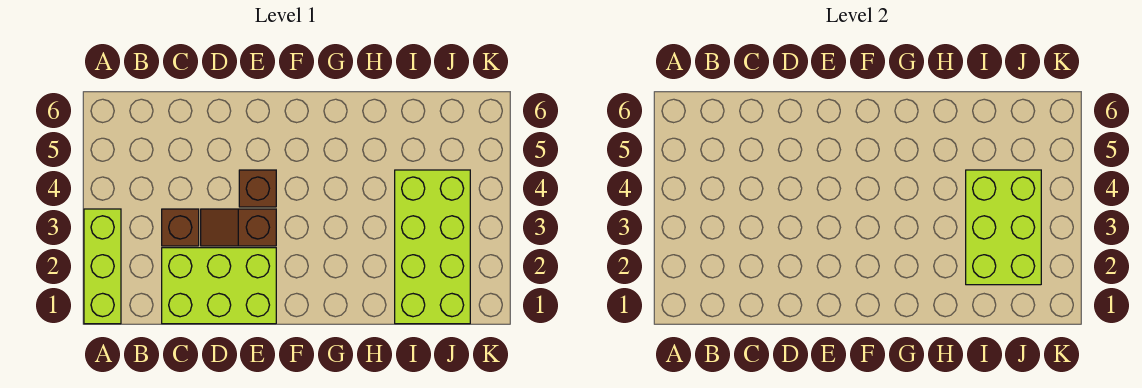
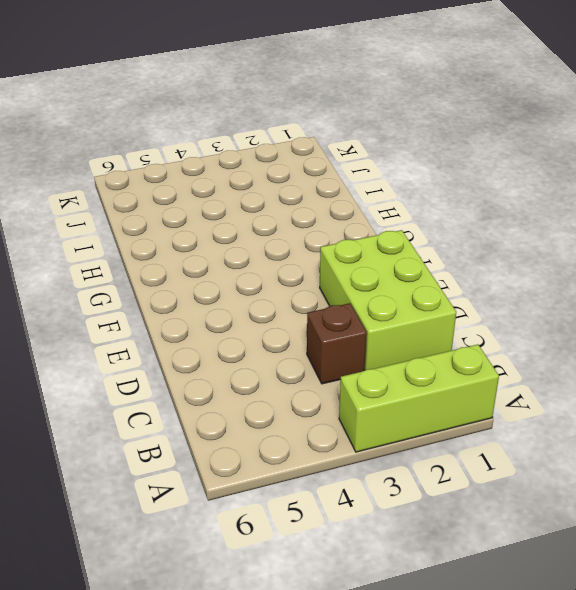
none -> brown 1x2 slope [201,209,276,246]
none -> brown 1x1 brick [239,170,276,207]

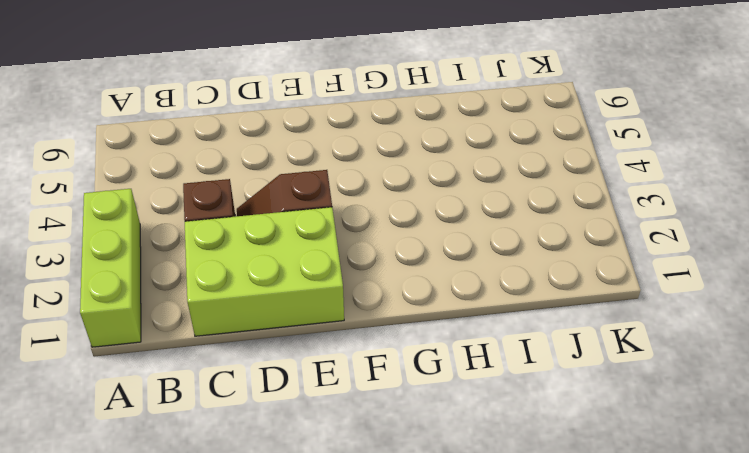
none -> brown 1x1 brick [239,170,276,207]
none -> lime 2x4 brick [395,170,470,324]

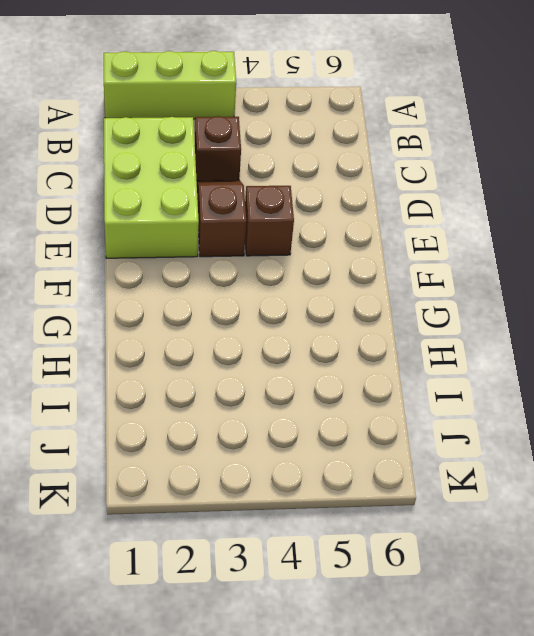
none -> lime 2x4 brick [395,170,470,324]
none -> lime 2x3 brick [966,170,1041,285]

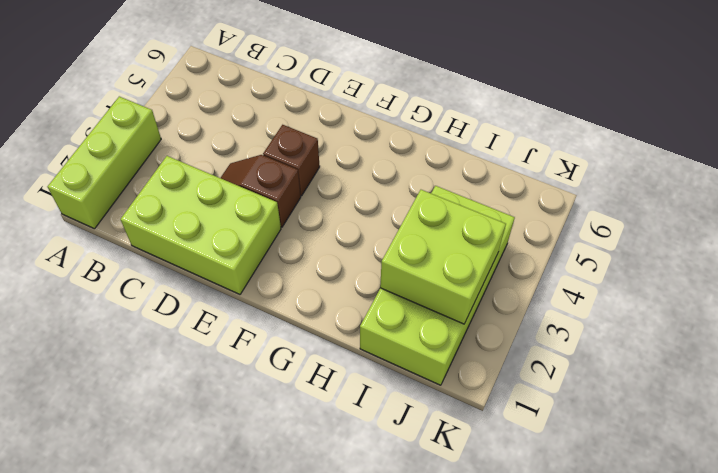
lime 2x2 brick [380,190,506,324] -> lime 2x3 brick [966,170,1041,285]
none -> brown 1x1 brick [162,209,199,246]

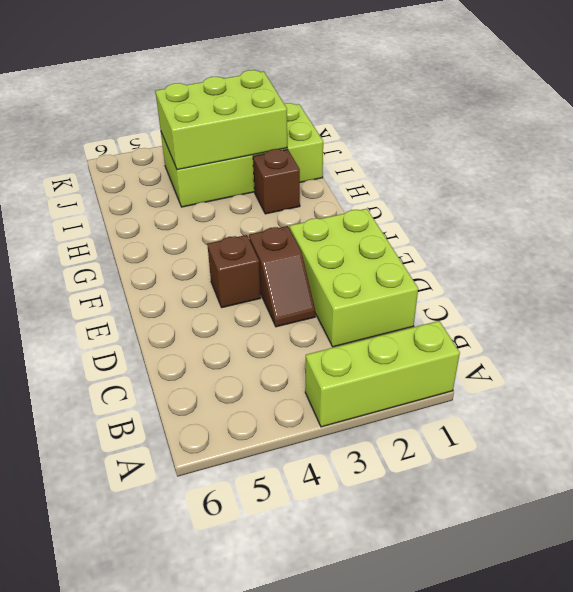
brown 1x1 brick [253,149,300,214] -> brown 1x1 brick moved to [162,209,199,246]

